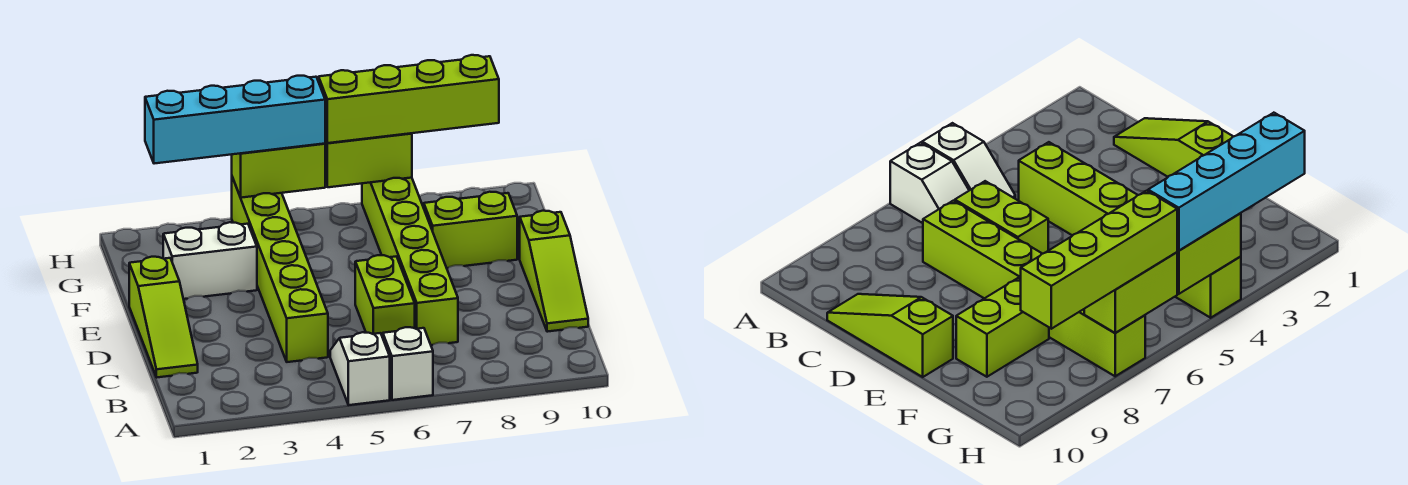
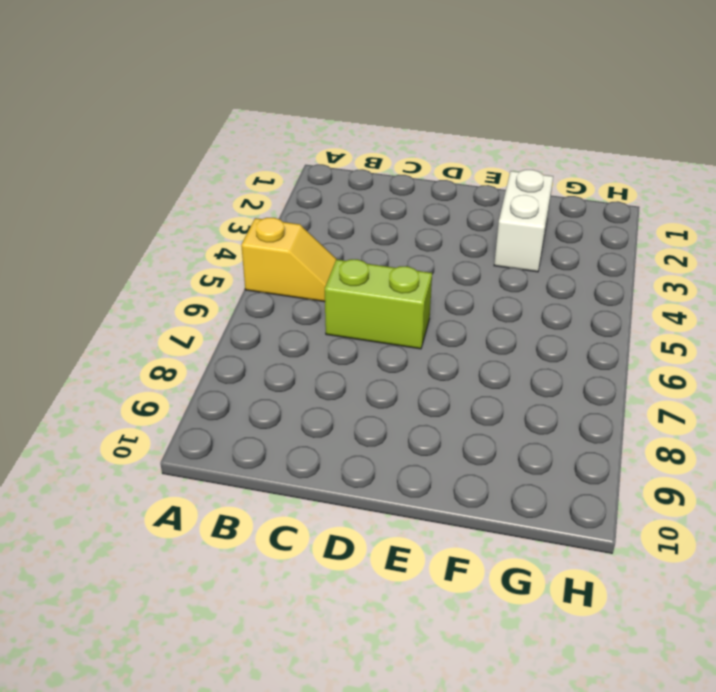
yellow 1x2 slope [241,218,336,302] -> white 1x2 slope [330,332,390,405]
none -> white 1x2 slope [382,327,433,400]
none -> lime 1x3 slope [129,257,198,377]
none -> lime 1x6 brick [232,177,328,362]

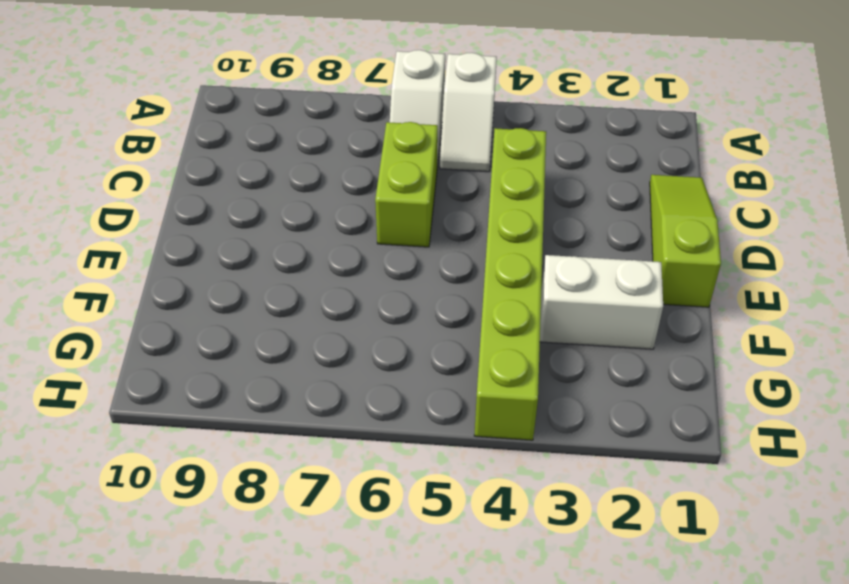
none -> lime 1x6 brick [362,178,458,345]
none -> lime 1x3 slope [520,211,588,332]
none -> lime 1x2 brick [424,192,517,268]

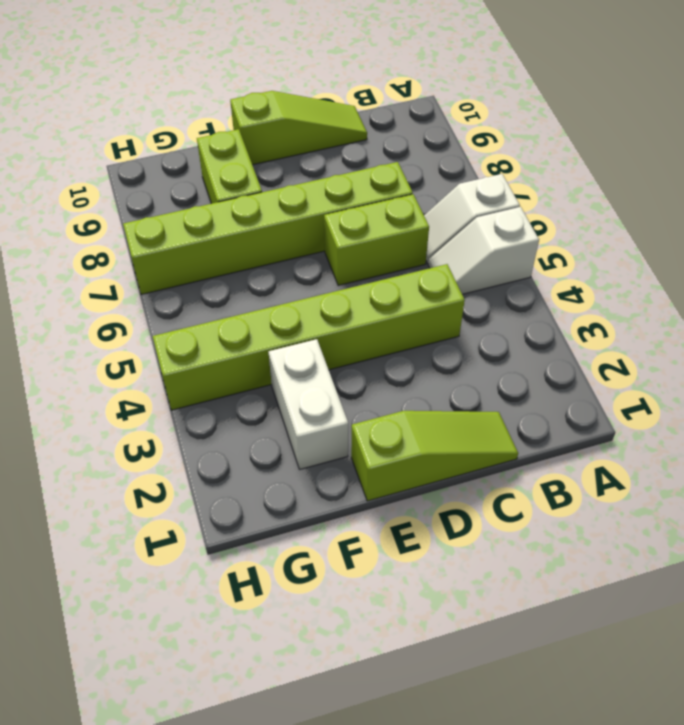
none -> lime 1x2 brick [232,144,325,198]
none -> lime 1x2 brick [325,133,412,187]
none -> cyan 1x4 brick [145,76,325,164]

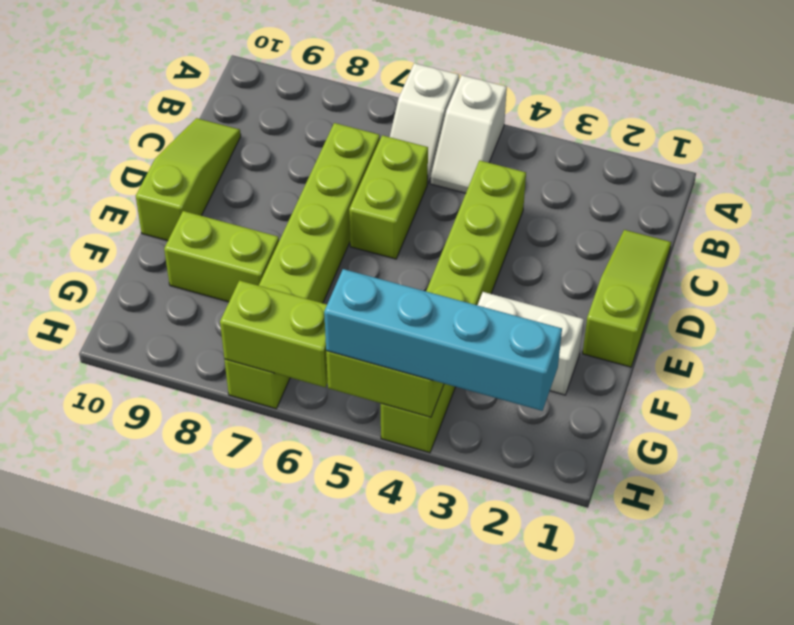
none -> lime 1x4 brick [319,55,499,143]

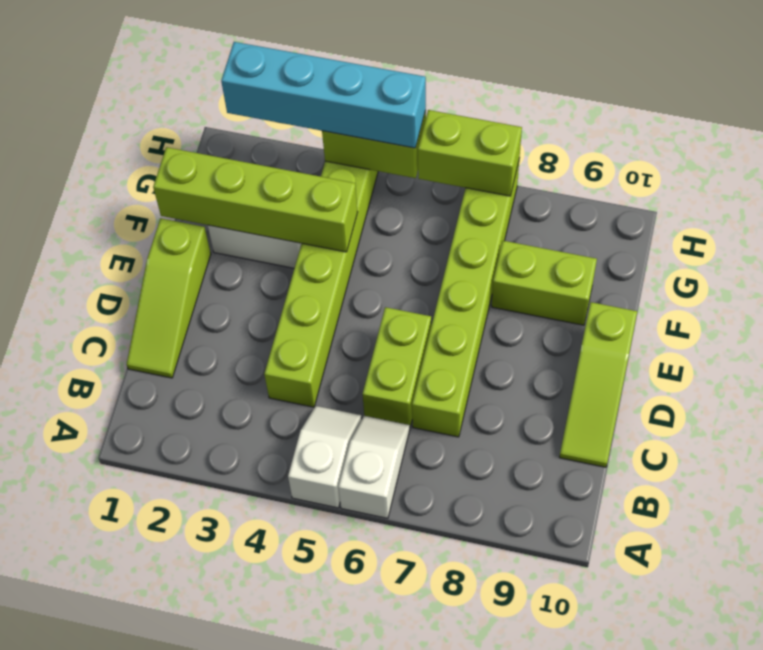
lime 1x4 brick [153,147,358,252] -> lime 1x4 brick moved to [319,55,499,143]

